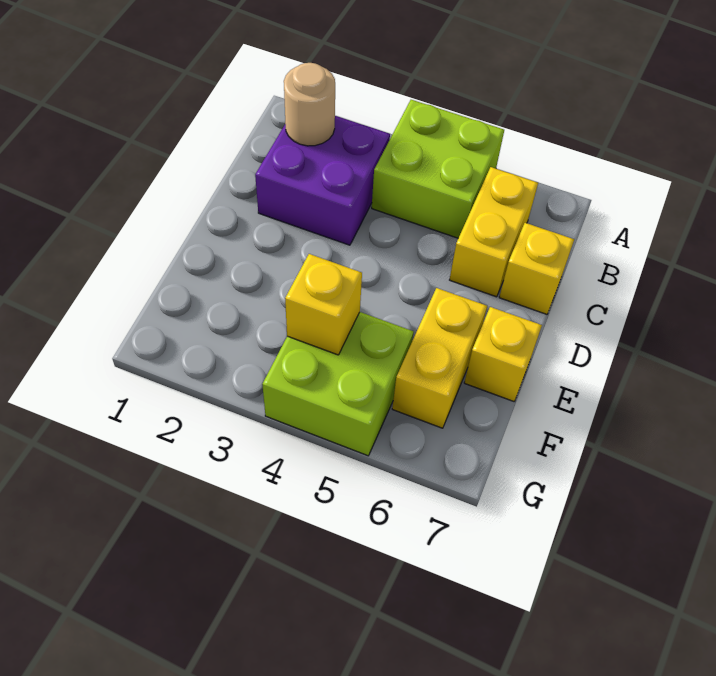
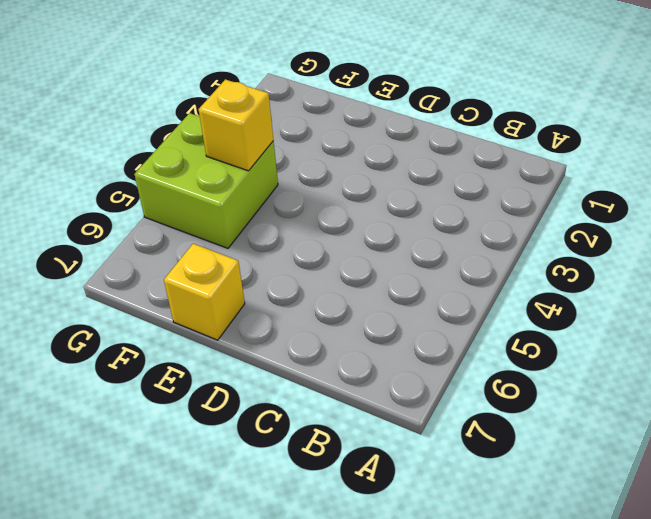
none -> lime 2x2 brick [372,100,504,238]
none -> purple 2x2 brick [255,116,390,245]

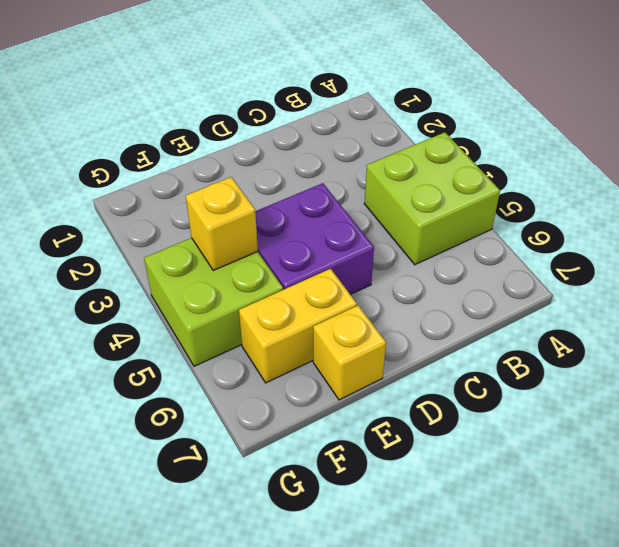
purple 2x2 brick [255,183,374,294] -> purple 2x2 brick moved to [255,116,390,245]
none -> yellow 1x2 brick [450,167,538,297]
none -> yellow 1x1 brick [499,223,574,314]

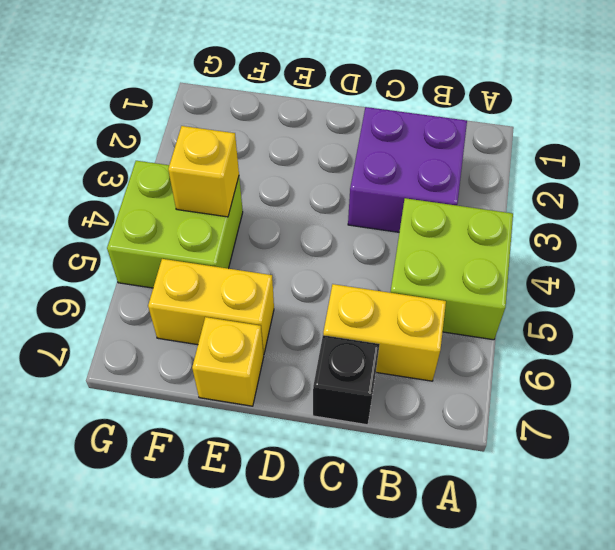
black 1x1 brick [313,335,380,425] -> yellow 1x1 brick [499,223,574,314]
none -> tan 1x1 round brick [284,63,335,146]

